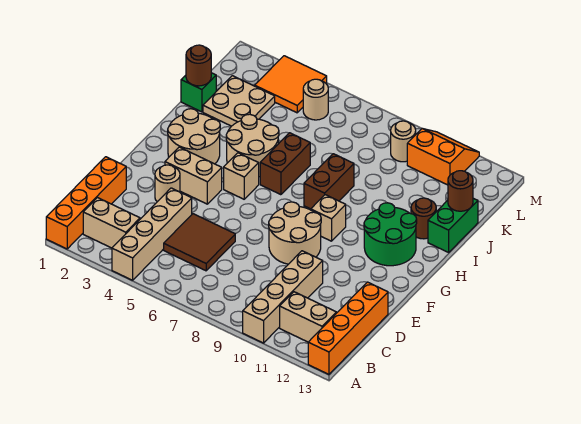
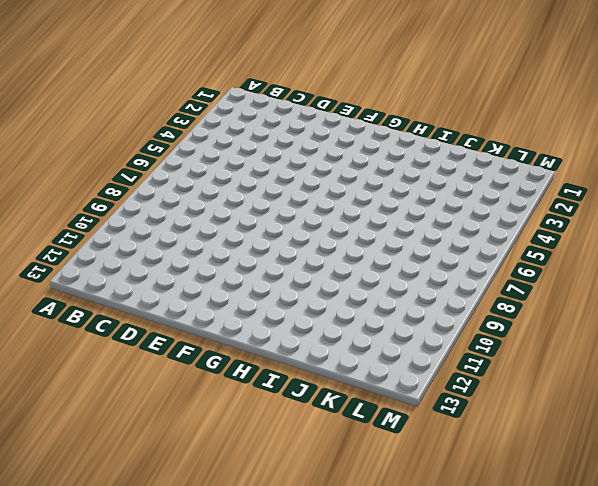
none -> orange 1x4 brick [46,157,126,249]
none -> tan 1x4 brick [112,188,192,280]
none -> tan 1x4 brick [243,251,323,343]

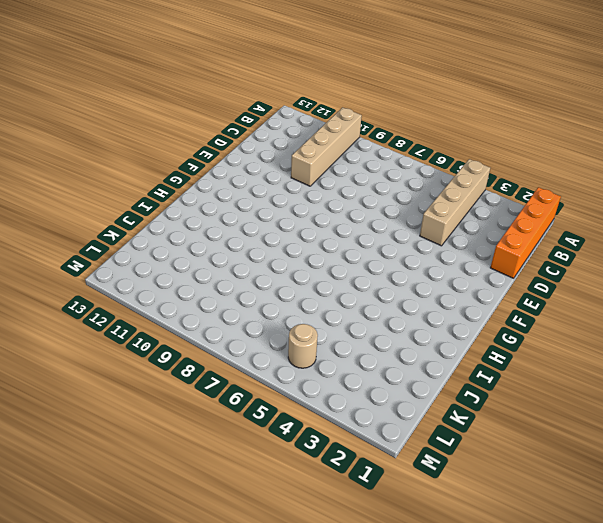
none -> orange 1x4 brick [308,282,388,374]
none -> tan 1x2 brick [83,198,140,248]
none -> tan 1x2 brick [280,292,336,342]

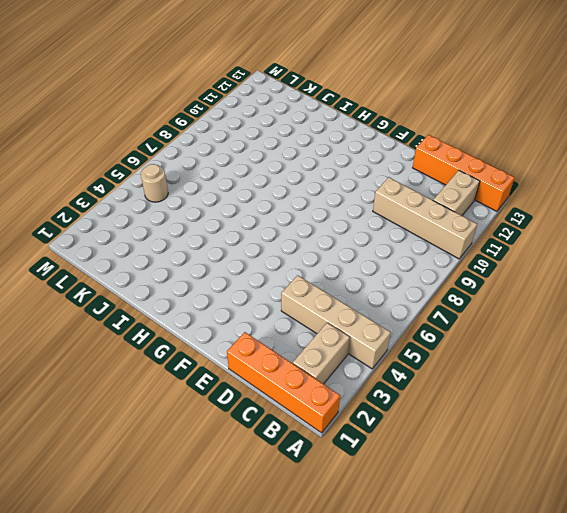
none -> brown 2x2 tile [164,214,235,271]
none -> tan 1x1 round brick [155,165,180,202]
none -> tan 2x2 round brick [269,202,321,264]

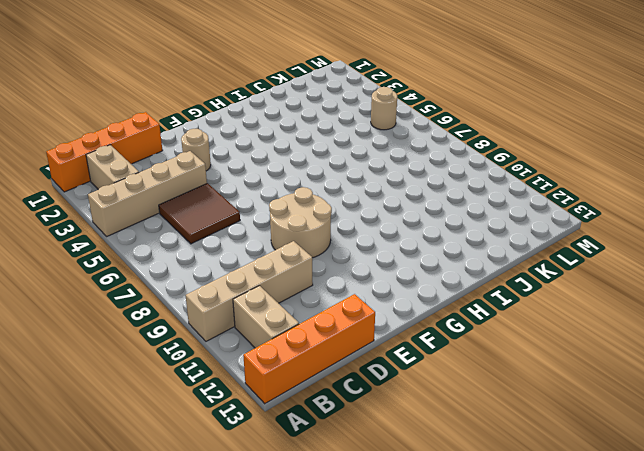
none -> tan 1x2 brick [165,147,222,204]
none -> tan 2x2 round brick [168,109,220,164]
none -> tan 1x1 brick [224,153,259,199]

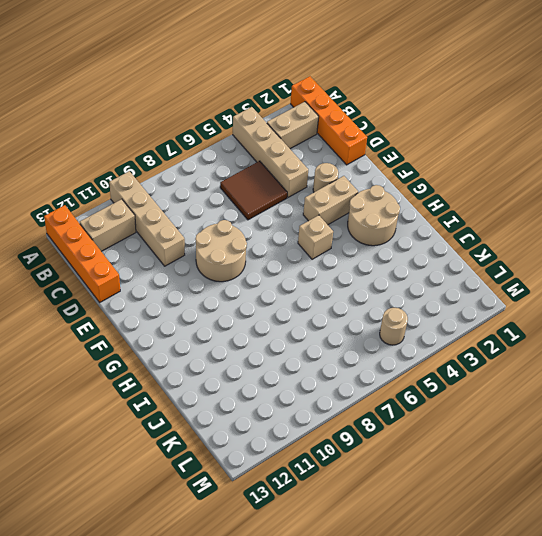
none -> tan 1x1 brick [311,195,346,241]
none -> green 2x2 round brick [364,203,417,266]
none -> tan 2x2 round brick [226,114,279,177]

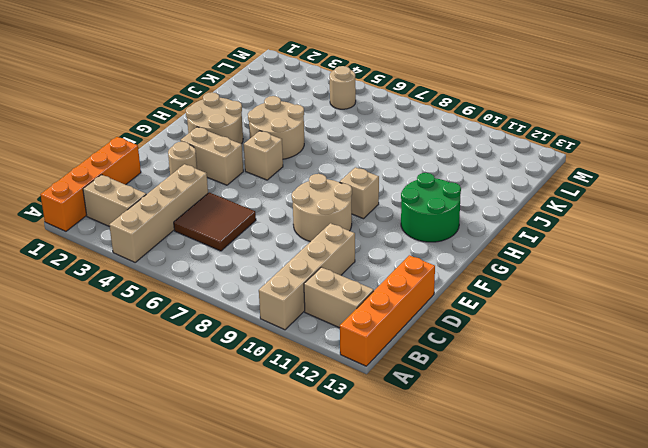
none -> brown 1x2 brick [260,133,310,195]
none -> brown 1x2 brick [304,154,354,209]
none -> brown 1x1 round brick [411,198,436,239]

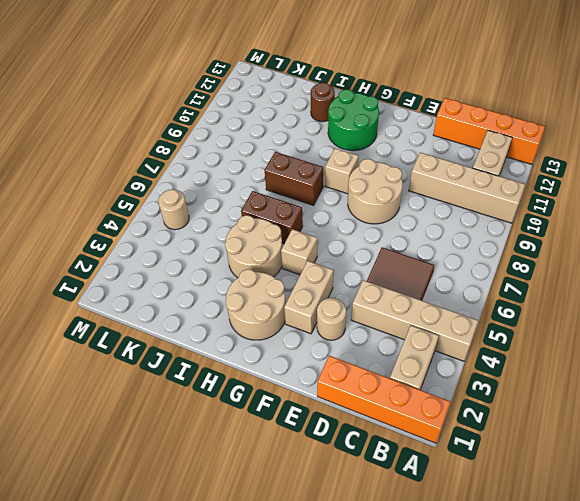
none -> green 1x2 brick [428,198,478,252]
none -> green 1x1 brick [181,73,216,112]
none -> tan 2x2 plate [203,76,275,126]

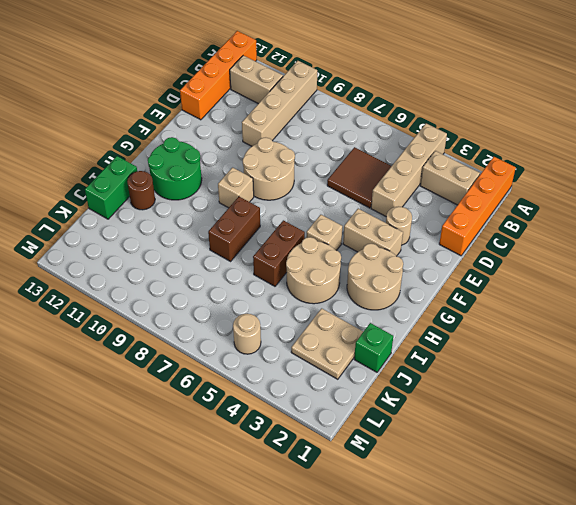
none -> orange 2x2 tile [255,56,327,113]
none -> tan 1x1 round brick [391,121,416,162]
none -> orange 2x2 slope [407,129,479,185]

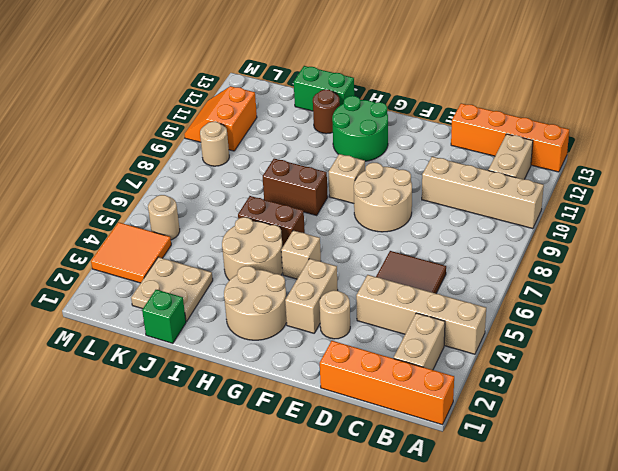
none -> brown 1x1 round brick [186,45,211,86]
none -> brown 1x1 round brick [448,171,473,211]

